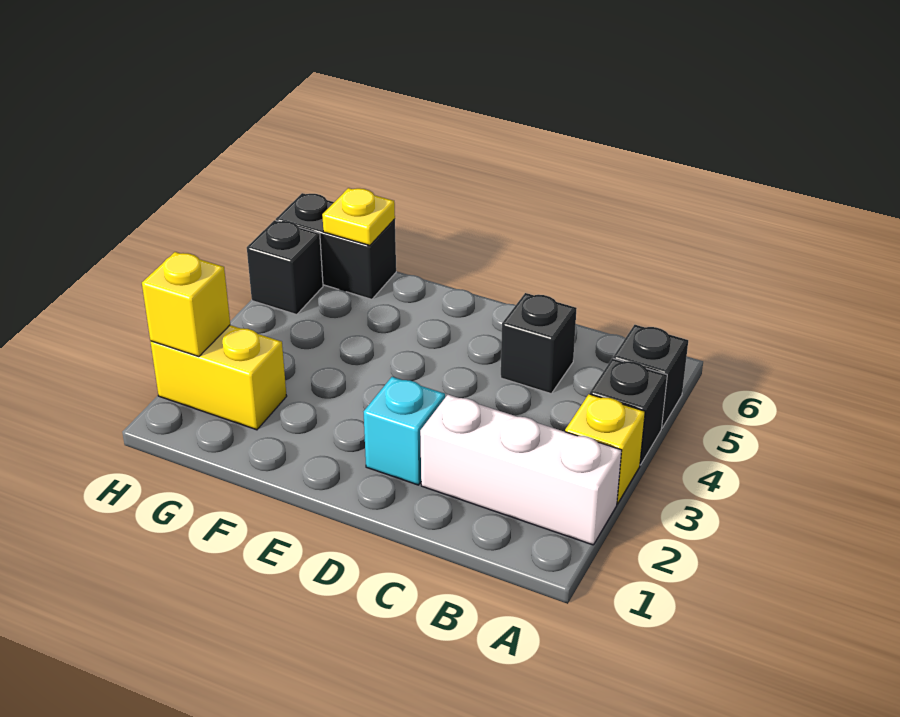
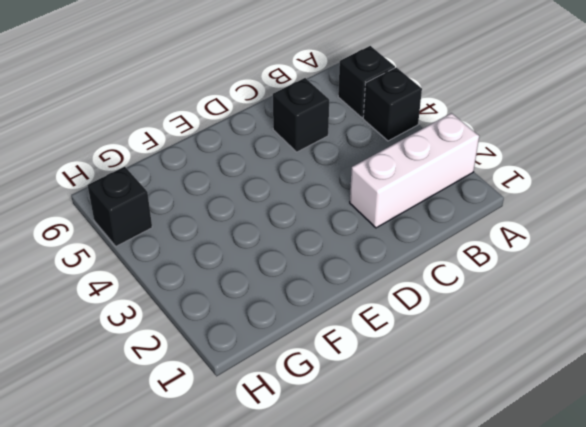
none -> yellow 1x1 brick [565,394,645,504]
none -> cyan 1x1 brick [364,377,445,485]

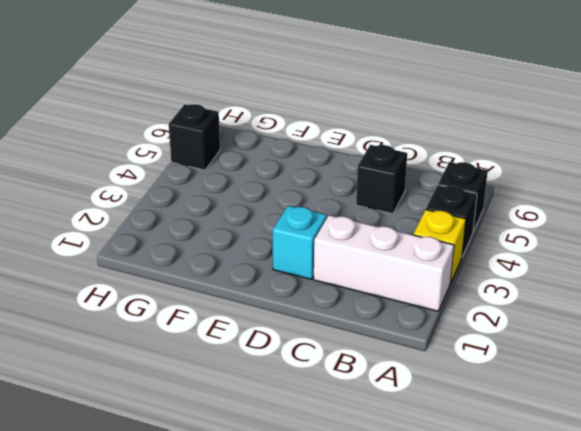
none -> yellow 1x2 brick [150,325,287,430]
none -> black 1x2 brick [276,193,396,299]

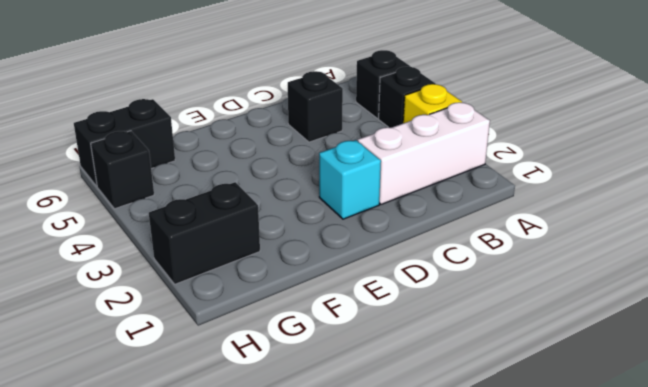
black 1x2 brick [149,182,260,284] -> yellow 1x2 brick [150,325,287,430]
none -> yellow 1x1 plate [322,188,395,245]
none -> yellow 1x1 brick [142,252,230,357]

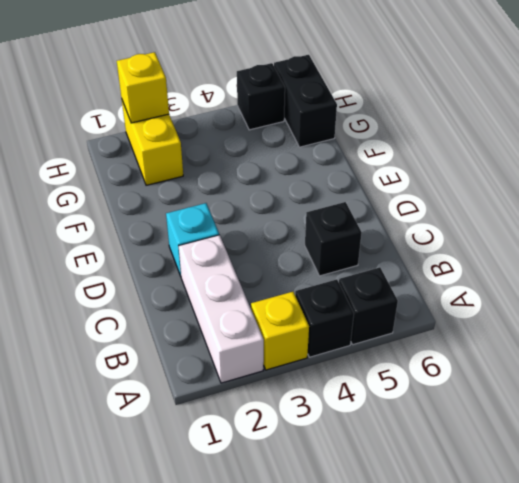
none -> yellow 1x1 plate [322,188,395,245]

